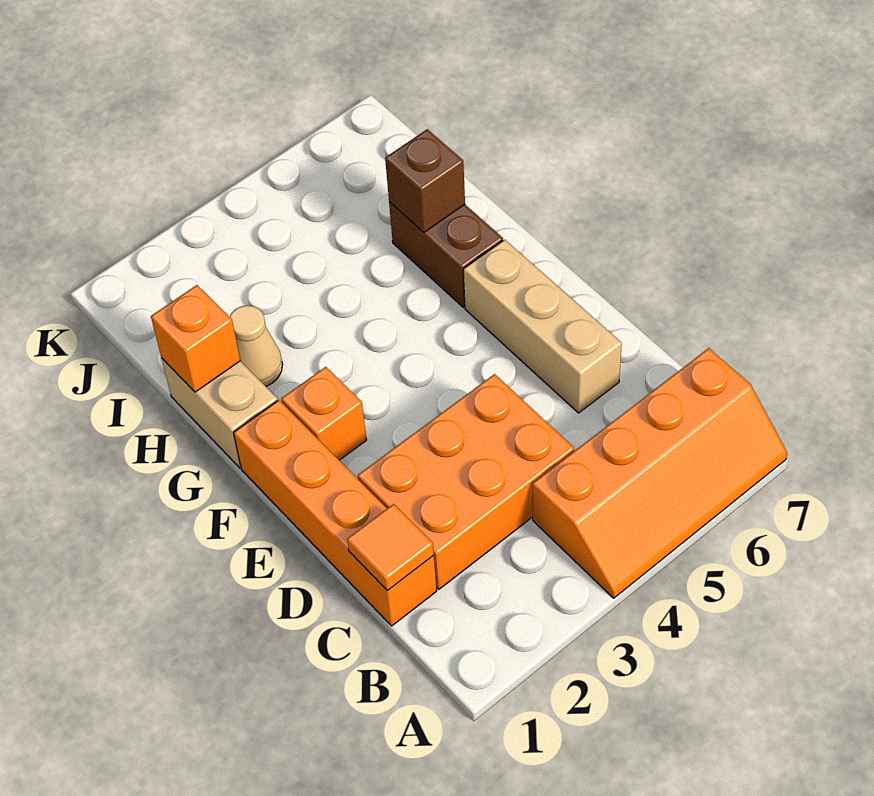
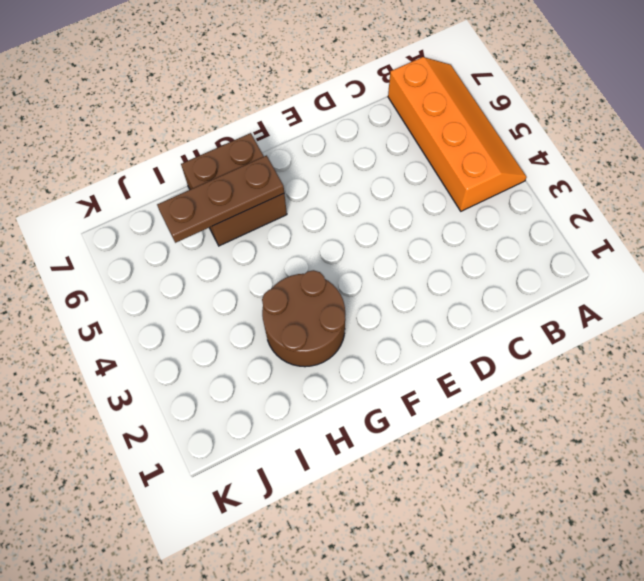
brown 2x2 round brick [262,270,345,367] -> tan 1x1 cone [230,305,283,386]
brown 2x2 brick [181,133,287,246] -> brown 1x2 brick [389,202,503,307]
brown 1x3 plate [157,156,284,243] -> brown 1x1 brick [385,129,465,232]
none -> orange 1x4 brick [234,400,437,626]
none -> orange 2x3 brick [358,374,574,589]

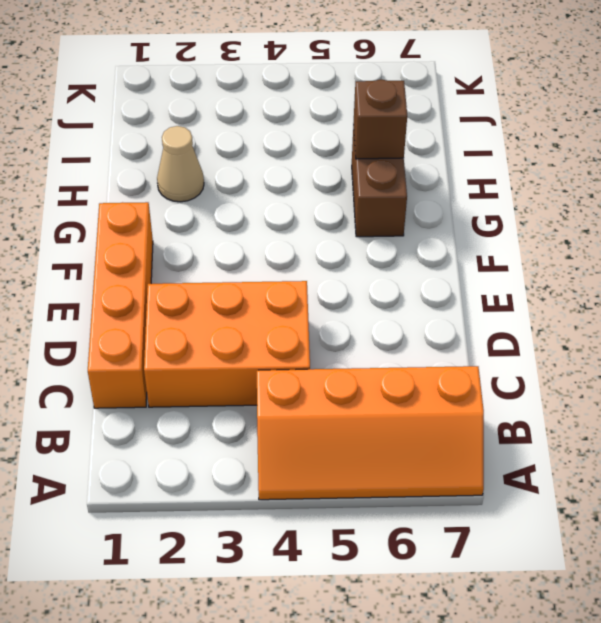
none -> tan 1x3 brick [463,240,622,413]
none -> orange 1x1 brick [281,367,366,460]

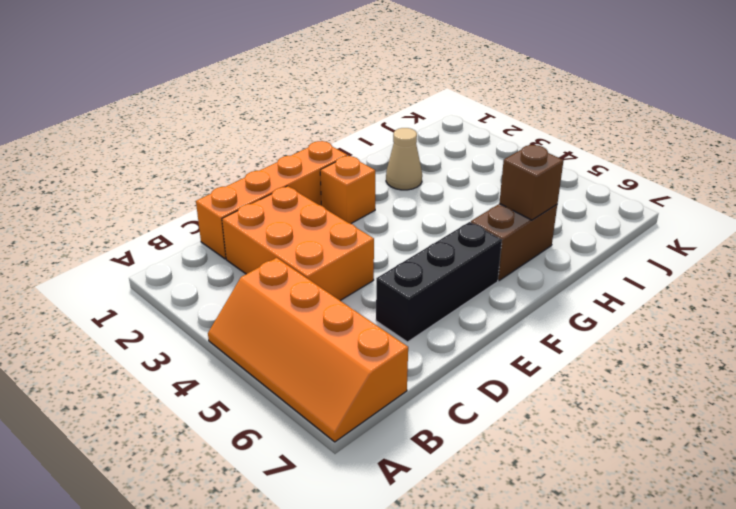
black 1x3 brick [376,222,502,342] -> tan 1x3 brick [463,240,622,413]
none -> tan 1x2 brick [162,359,278,468]
none -> orange 1x1 tile [347,504,434,591]

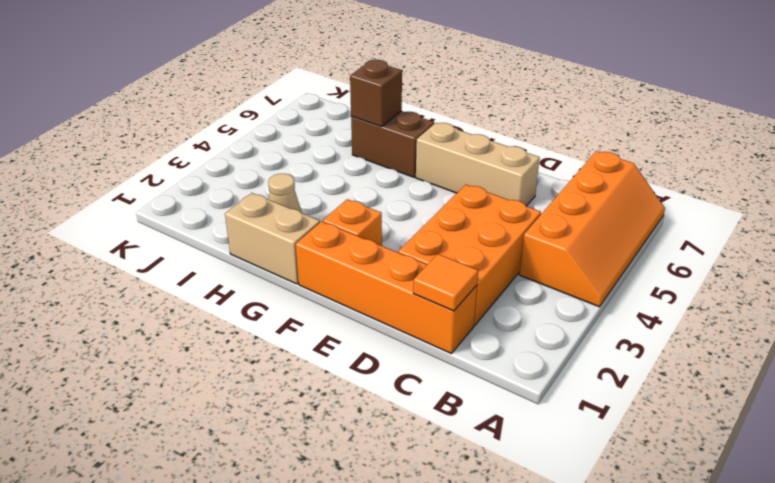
none -> orange 1x1 brick [151,285,240,392]

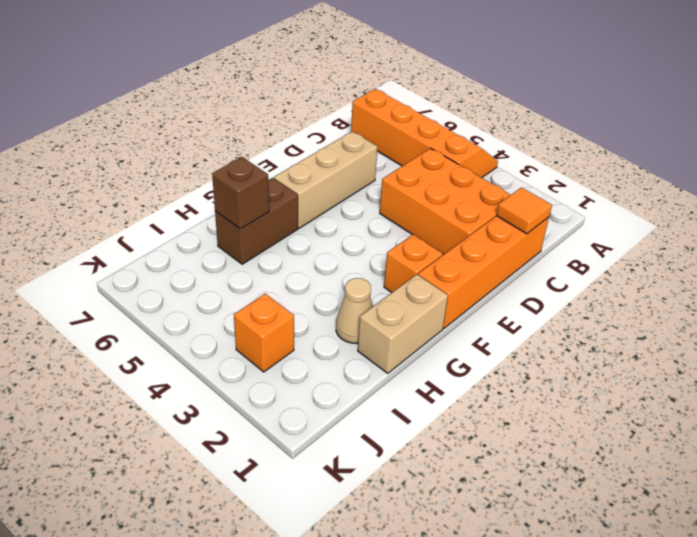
orange 1x1 brick [234,294,294,372] -> orange 1x1 brick moved to [151,285,240,392]

